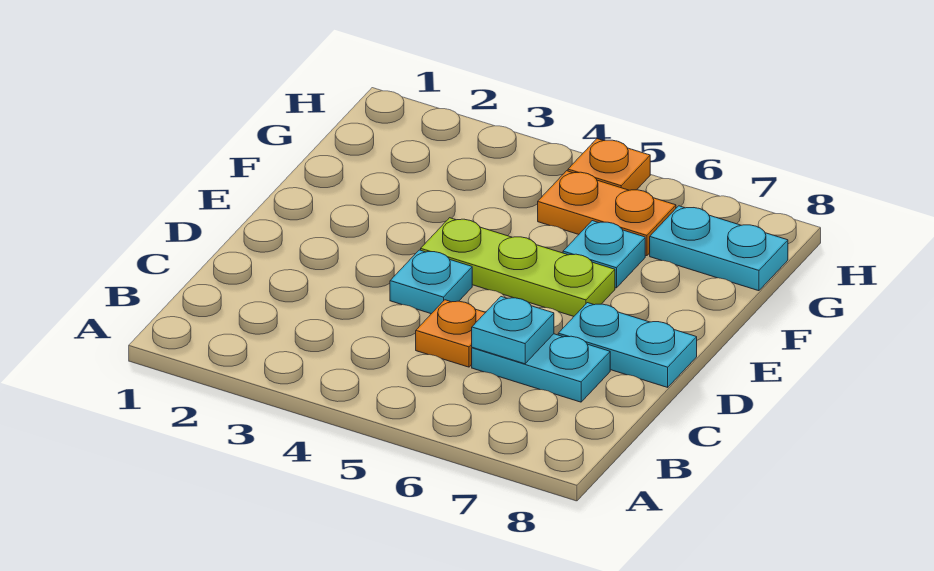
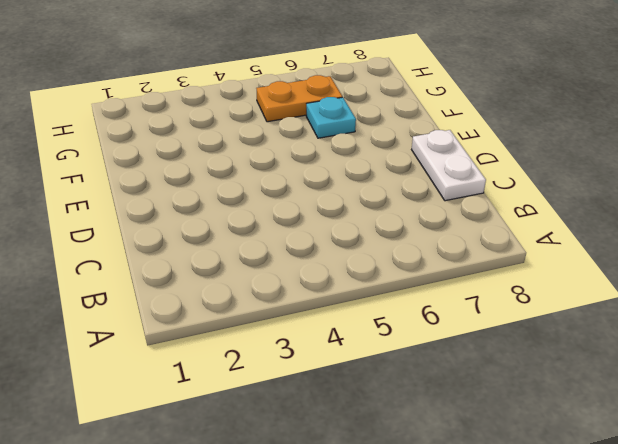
white 1x2 plate [412,130,486,201] -> cyan 1x2 plate [558,303,697,387]
none -> orange 1x1 plate [416,300,486,367]
none -> cyan 1x2 plate [472,334,610,402]

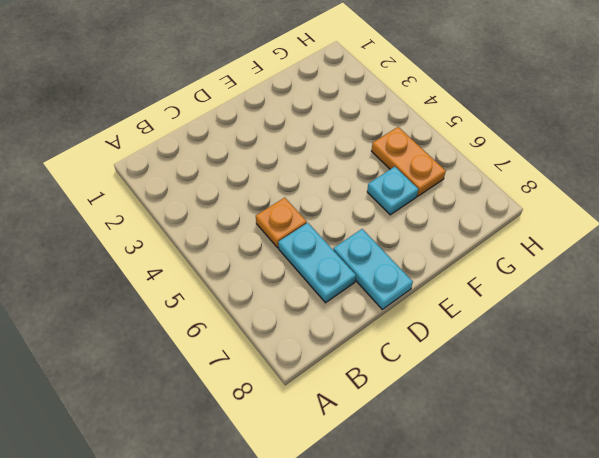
none -> cyan 1x1 plate [390,250,472,314]
none -> lime 1x3 plate [421,218,615,316]

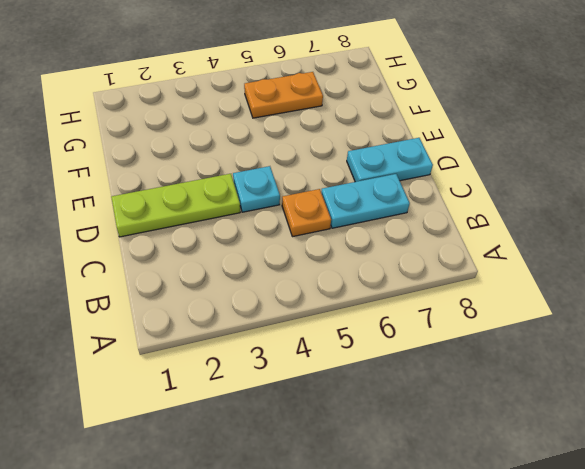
lime 1x3 plate [111,174,240,237] -> lime 1x3 plate moved to [421,218,615,316]
none -> cyan 1x1 plate [563,221,645,288]
none -> cyan 1x2 plate [650,206,788,291]

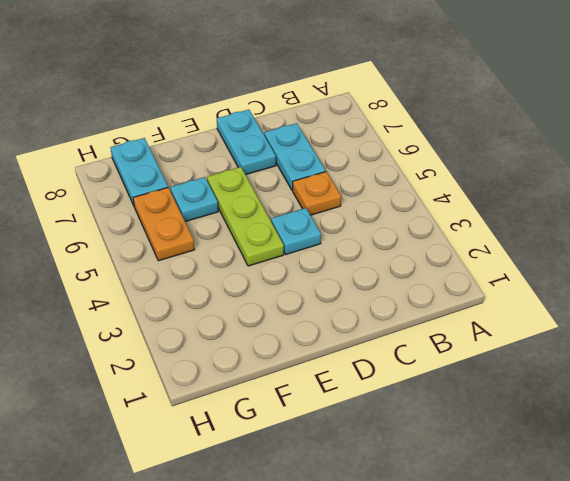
none -> orange 1x1 plate [568,139,650,190]
none -> cyan 1x1 plate [472,297,554,364]

